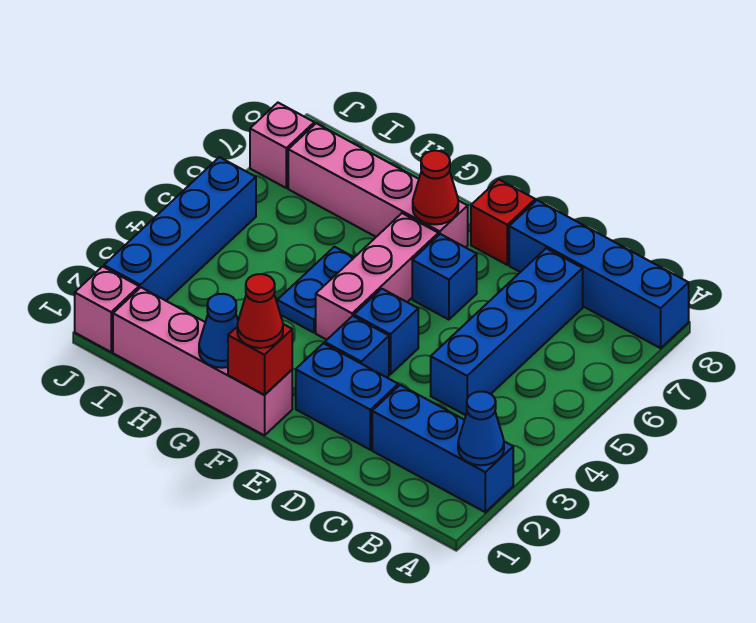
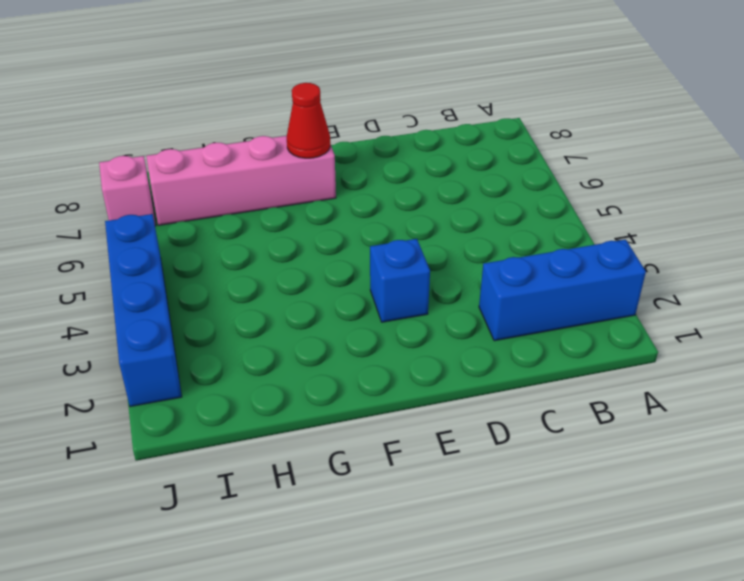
none -> blue 1x4 brick [509,200,689,348]
none -> blue 1x4 brick [431,248,583,415]
none -> blue 1x2 brick [296,343,398,450]

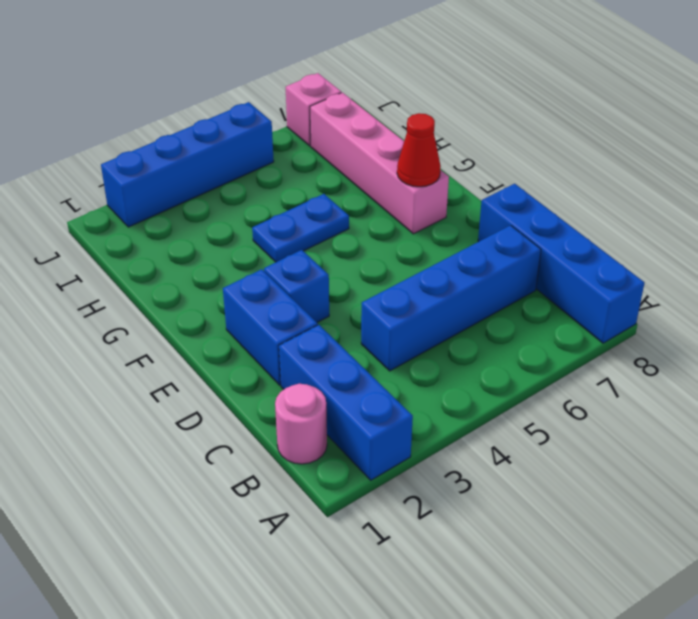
pink 1x1 round brick [275,384,327,464] -> none
none -> blue 1x1 brick [354,289,418,374]
none -> blue 1x1 brick [412,234,477,320]
none -> red 1x1 brick [471,179,535,265]

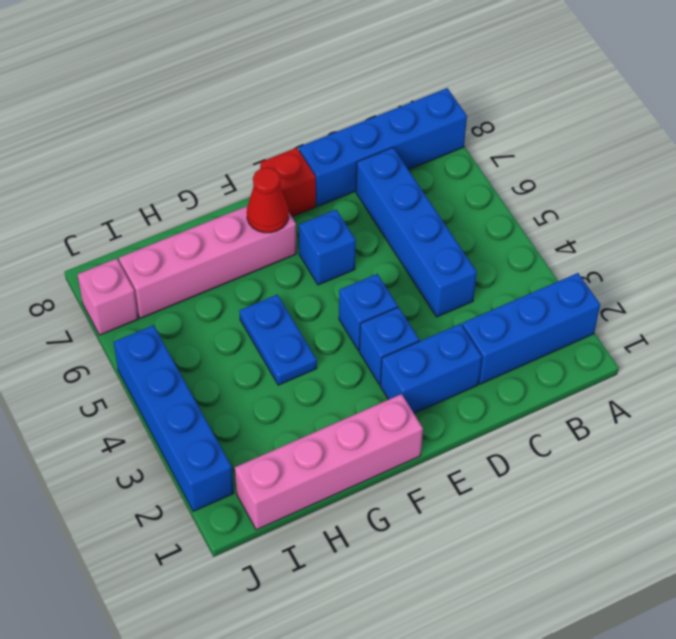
none -> pink 1x3 brick [316,213,438,340]
none -> pink 1x1 brick [75,267,139,352]
none -> blue 1x1 cone [458,391,504,465]

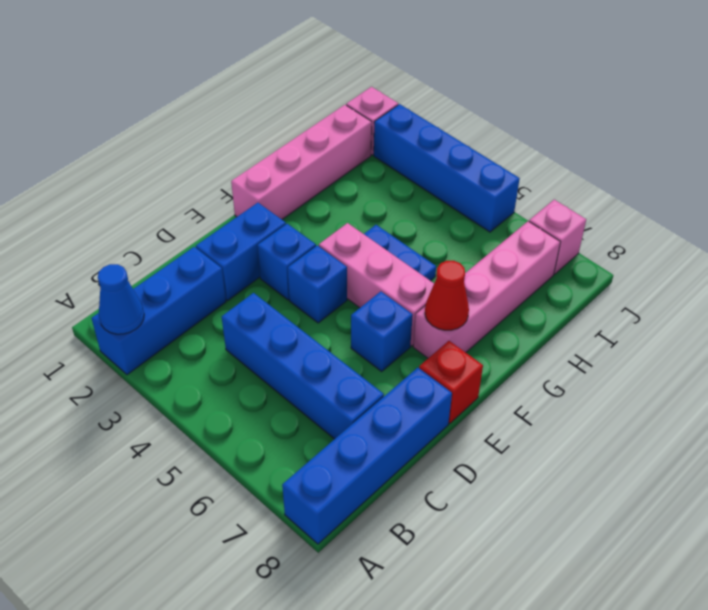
none -> red 1x1 brick [228,324,292,395]
none -> blue 1x1 cone [199,294,238,368]
none -> red 1x1 cone [237,274,283,348]

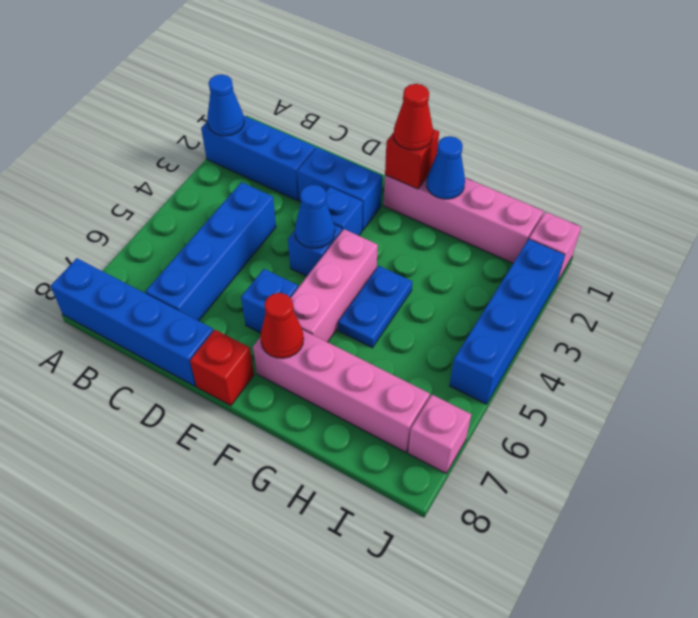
blue 1x1 cone [295,185,335,248] -> none

